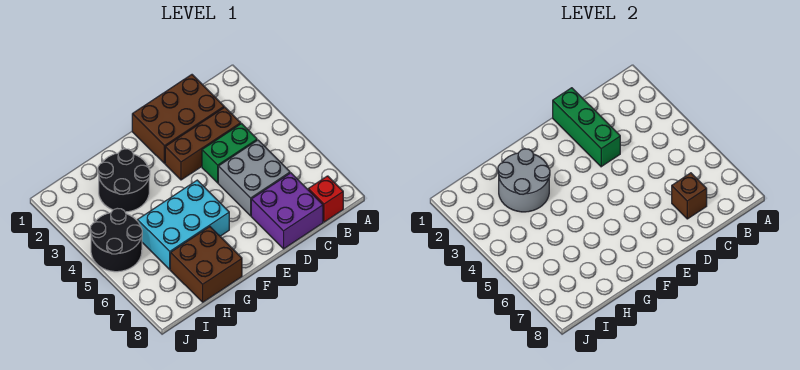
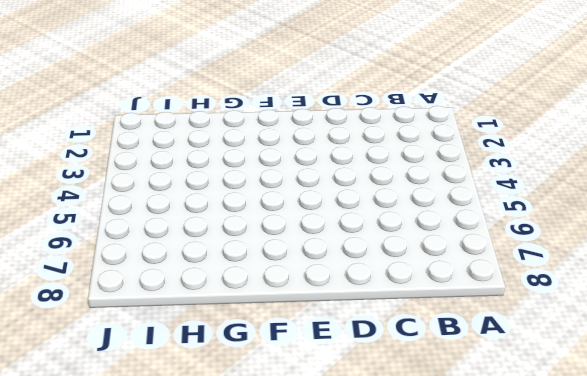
none -> red 1x1 brick [308,176,343,222]
none -> brown 2x3 brick [132,75,224,164]
none -> brown 1x3 brick [165,107,241,180]

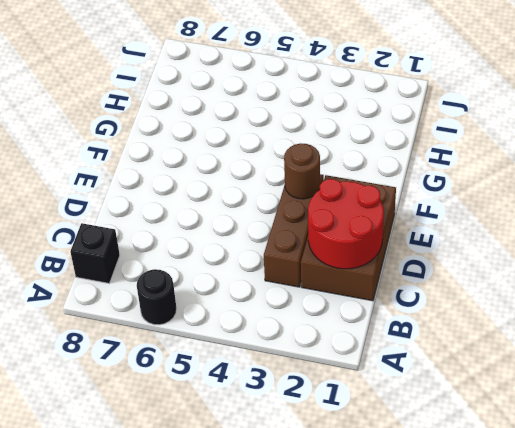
black 1x1 round brick [137,269,177,325] -> none
black 1x1 brick [70,223,120,283] -> red 1x1 brick [308,176,343,222]
red 2x2 round brick [308,179,384,269] -> green 1x3 brick [553,88,620,167]
brown 1x1 round brick [284,144,320,199] -> none
none -> green 1x2 brick [202,124,257,183]
none -> grey 2x2 brick [218,140,290,216]
none -> purple 2x2 brick [251,173,323,249]

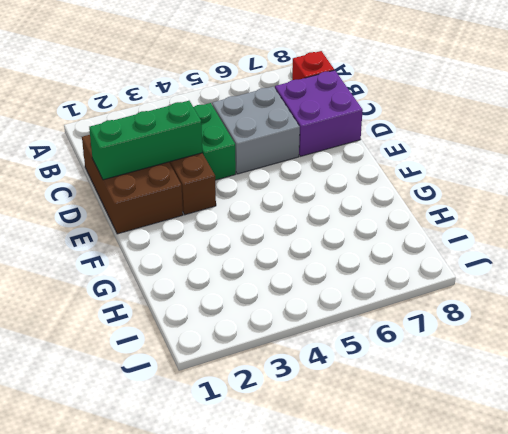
none -> cyan 2x3 brick [138,180,229,269]
none -> black 2x2 round brick [98,149,150,212]
none -> brown 2x2 brick [170,227,242,302]

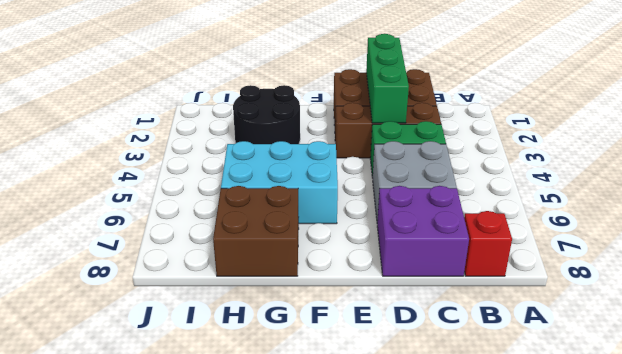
none -> black 2x2 round brick [90,208,142,272]
none -> brown 1x1 brick [672,173,707,219]
none -> grey 2x2 round brick [498,149,550,212]

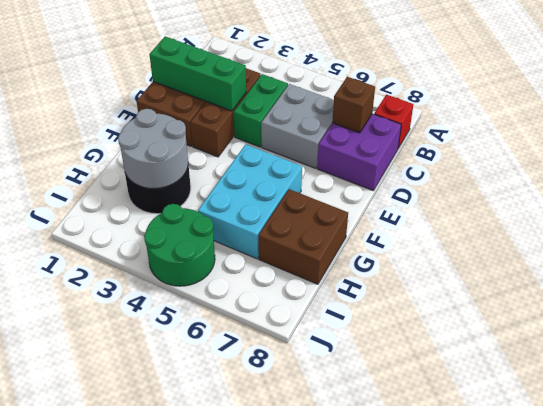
green 2x2 round brick [144,204,215,286] -> black 2x2 round brick [90,208,142,272]

